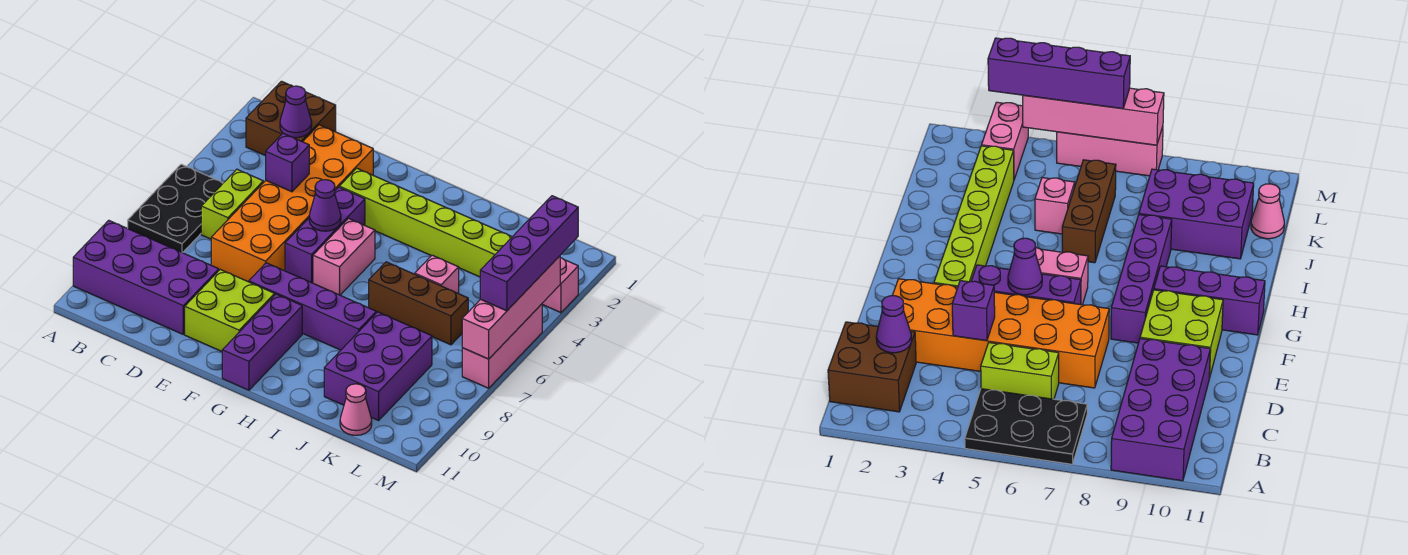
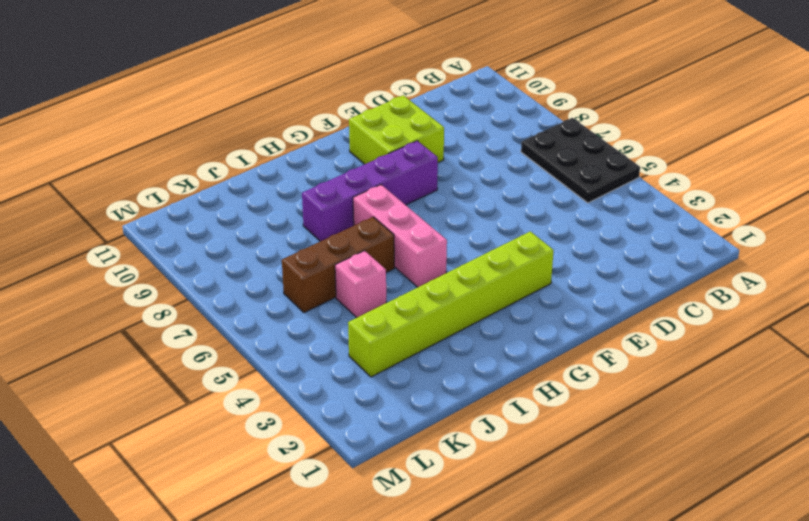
pink 1x3 brick [353,185,447,287] -> pink 1x3 brick moved to [462,304,542,388]
none -> purple 2x4 brick [73,220,219,334]
none -> brown 2x2 brick [246,81,336,156]
none -> lime 1x2 brick [201,169,263,239]

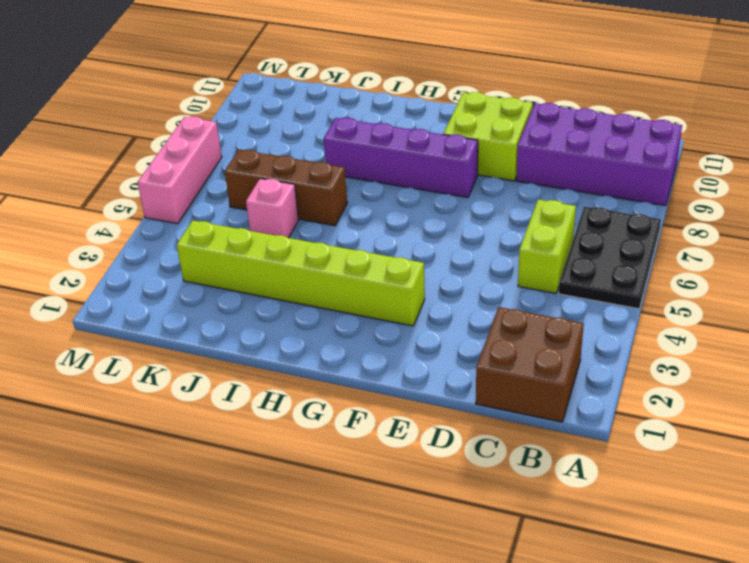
none -> orange 2x6 brick [211,125,373,282]
none -> purple 1x3 brick [285,187,365,283]
none -> pink 1x2 brick [313,218,375,295]

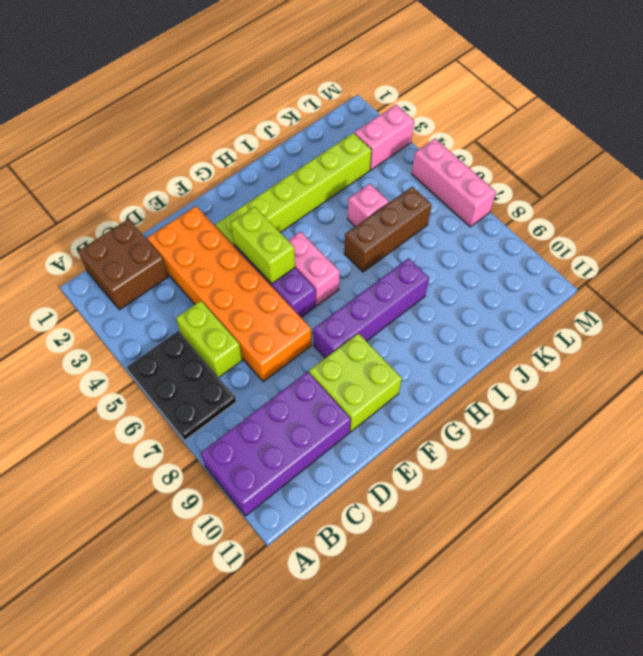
lime 1x2 brick [231,207,295,284] -> purple 1x1 cone [309,180,341,231]
none -> purple 1x3 brick [222,294,302,390]
none -> purple 2x3 brick [324,312,432,420]
none -> pink 1x1 cone [340,384,372,435]

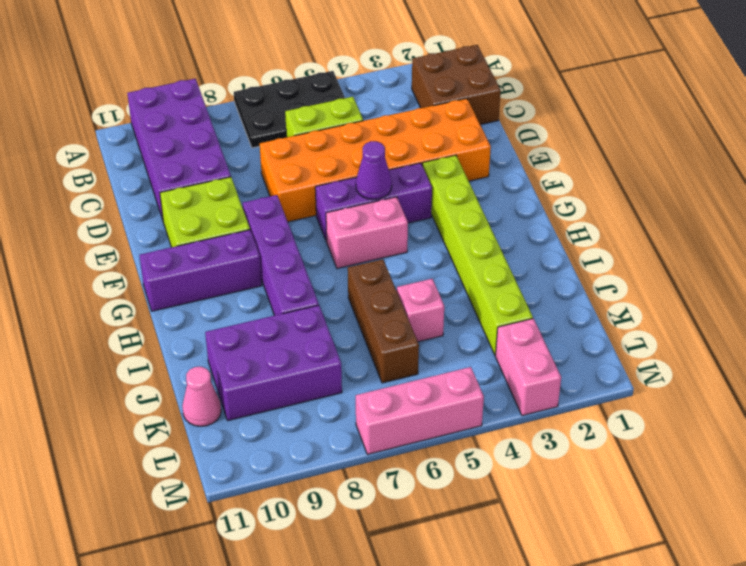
none -> purple 1x1 cone [280,86,312,138]
none -> purple 1x1 brick [266,134,309,192]
none -> pink 1x4 brick [462,256,560,359]

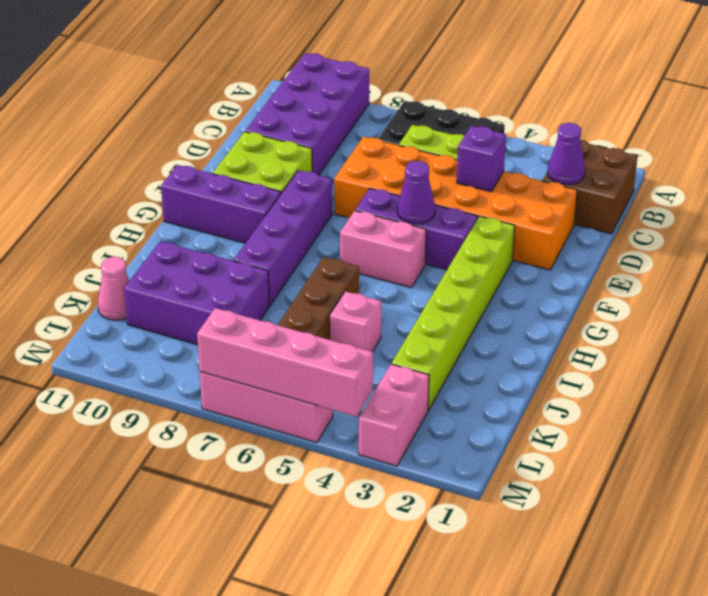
none -> purple 1x4 brick [480,196,578,311]

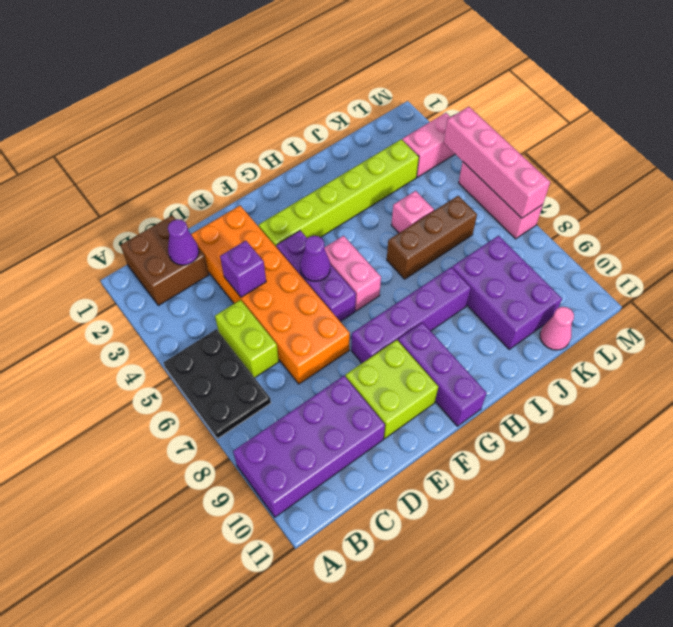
none -> purple 1x4 brick [480,196,578,311]

